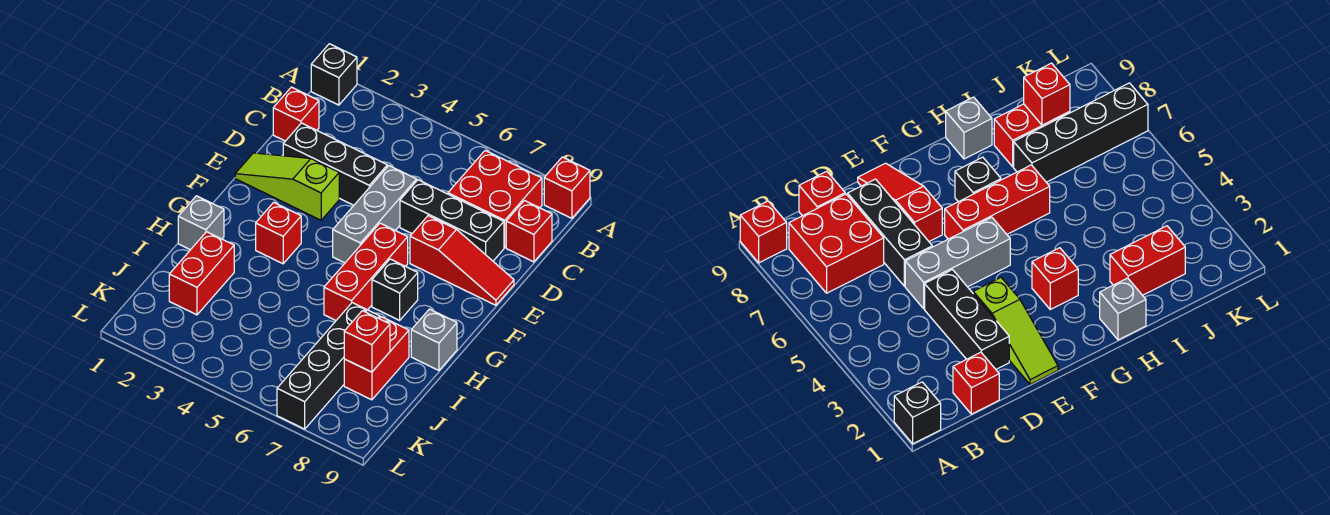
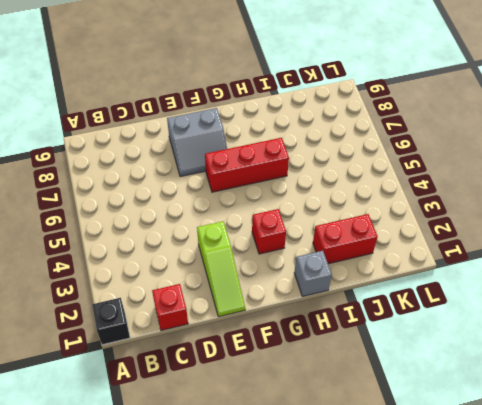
grey 2x2 slope [167,108,227,177] -> red 1x3 slope [410,216,514,305]
none -> red 1x1 brick [544,157,590,218]
none -> red 2x2 brick [448,151,542,248]
none -> red 1x1 brick [506,201,552,262]

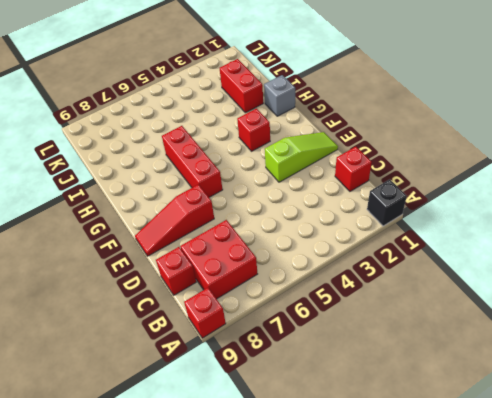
none -> black 1x3 brick [283,123,387,205]
none -> grey 1x3 brick [333,166,417,263]
none -> black 1x3 brick [400,180,504,261]

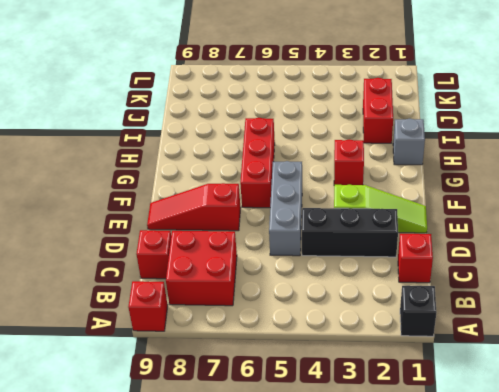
none -> black 1x3 brick [400,180,504,261]
none -> black 1x1 brick [372,259,418,320]
none -> grey 1x1 brick [411,309,457,370]

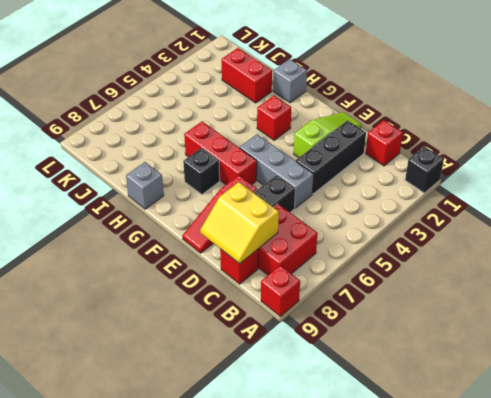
yellow 2x2 slope [200,182,279,264] -> none
none -> black 1x4 brick [277,303,380,429]
none -> red 1x2 brick [344,317,409,400]
none -> red 1x1 brick [344,311,390,372]

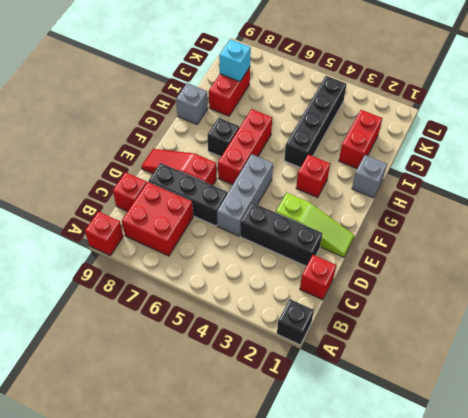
black 1x4 brick [284,76,347,168] -> black 1x4 brick moved to [277,303,380,429]
cyan 1x1 brick [219,39,251,82] -> red 1x1 brick [344,311,390,372]

